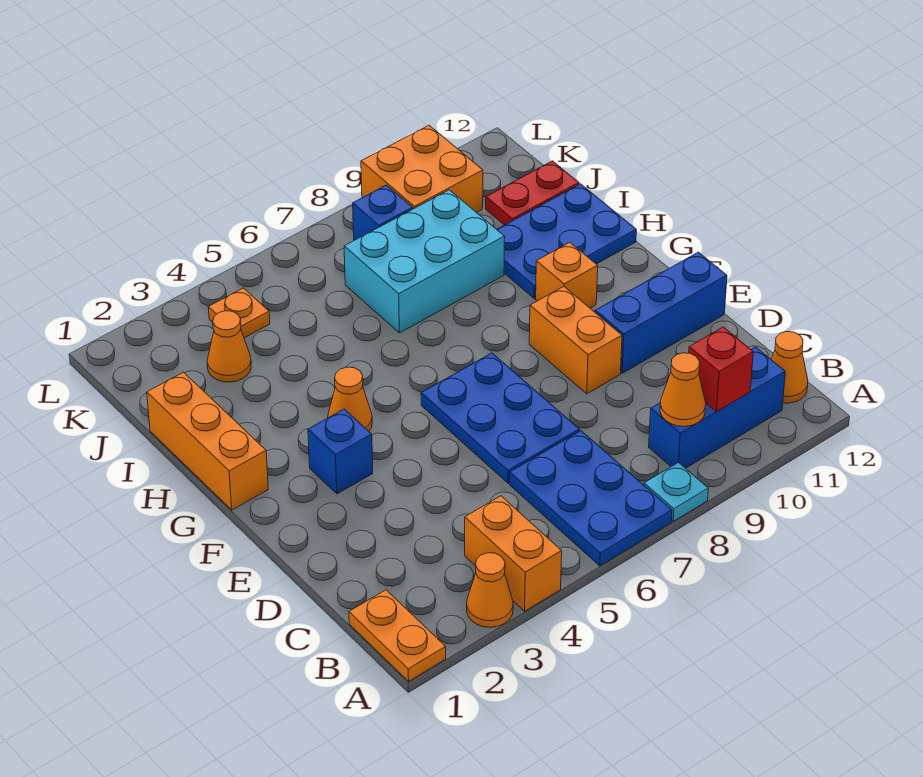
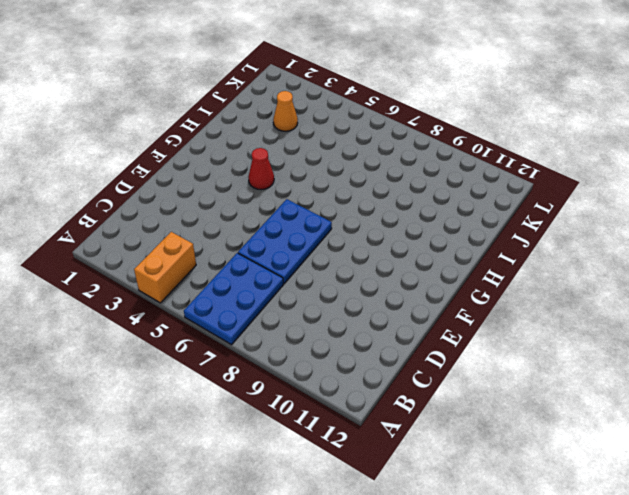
red 1x1 cone [248,148,274,190] -> orange 1x1 cone [328,367,372,431]
none -> orange 1x2 plate [349,590,446,681]
none -> orange 1x1 cone [467,553,513,627]
none -> cyan 1x1 plate [644,462,708,521]

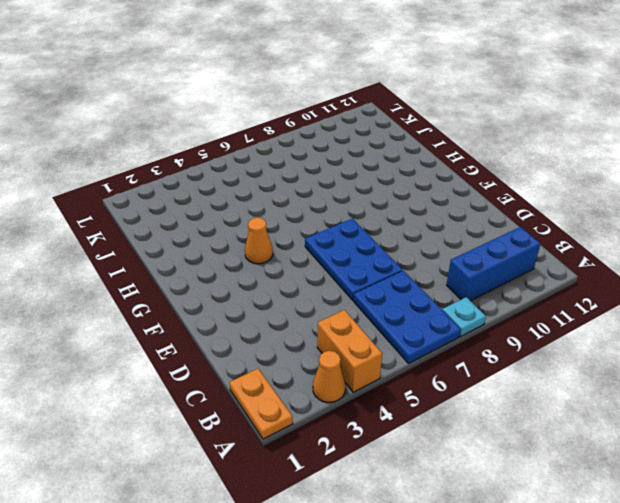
none -> orange 1x1 cone [771,332,808,403]
none -> orange 1x2 brick [529,286,622,394]
none -> blue 1x3 brick [595,252,727,373]

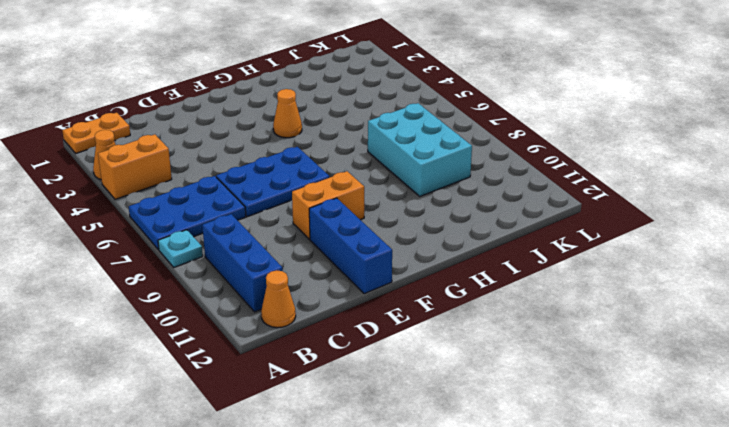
none -> blue 1x1 brick [308,409,373,494]
none -> orange 1x3 brick [147,372,268,510]
none -> orange 1x1 brick [536,242,598,308]

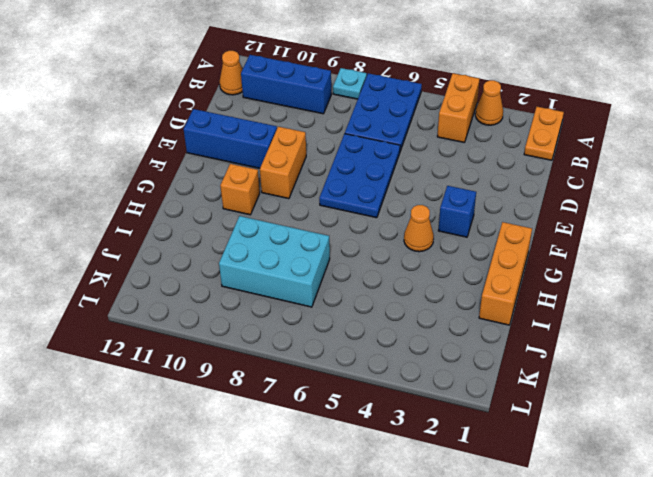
none -> blue 2x3 plate [497,184,636,298]
none -> orange 1x1 cone [207,311,251,382]
none -> red 1x2 plate [486,161,579,225]

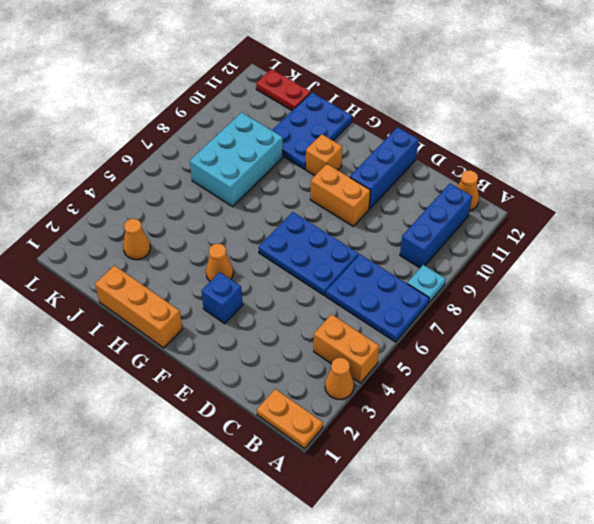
red 1x2 plate [256,69,311,111] -> red 1x2 plate turned to [486,161,579,225]
none -> orange 1x1 plate [208,288,270,338]
none -> blue 1x1 brick [353,185,413,240]
none -> orange 2x2 brick [361,126,483,213]

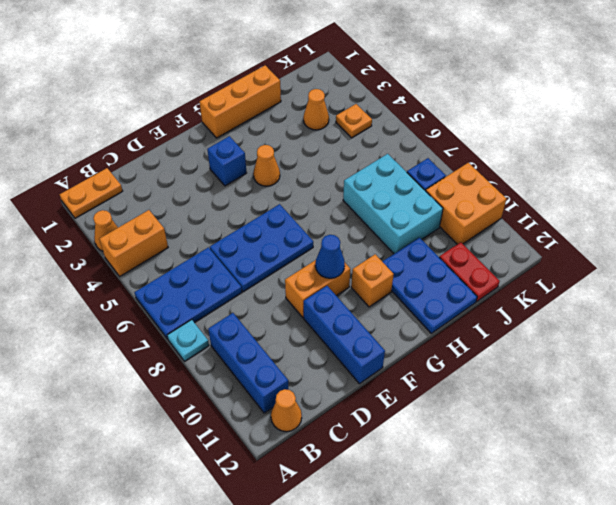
blue 1x1 cone [316,235,345,278] -> none
none -> orange 1x1 cone [660,353,706,427]
none -> red 1x1 brick [689,327,753,412]

